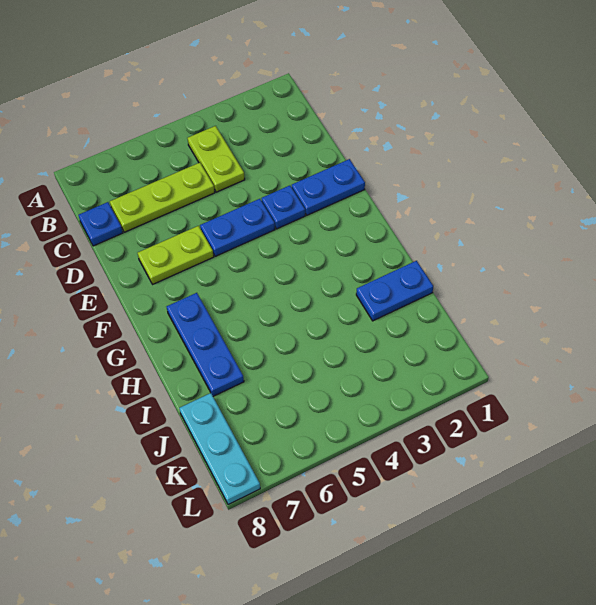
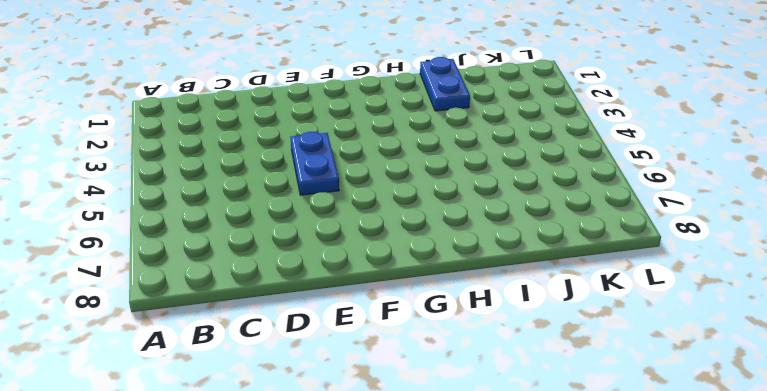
none -> lime 1x2 plate [188,126,245,192]
none -> lime 1x3 plate [110,163,215,232]

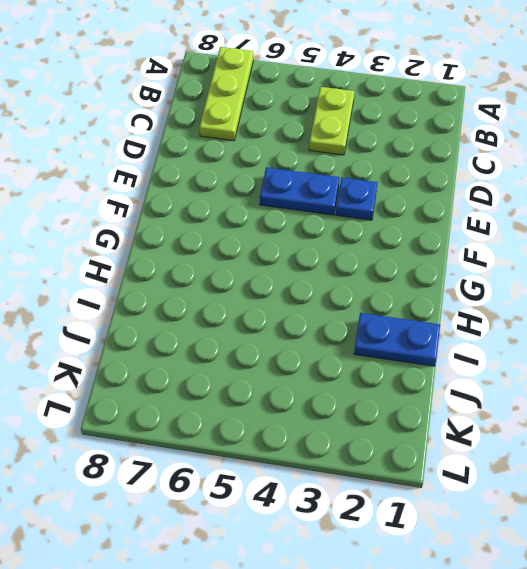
lime 1x3 plate [199,47,253,141] -> lime 1x3 plate turned to [110,163,215,232]
none -> blue 1x1 plate [78,202,123,246]
none -> blue 1x2 plate [292,159,365,215]

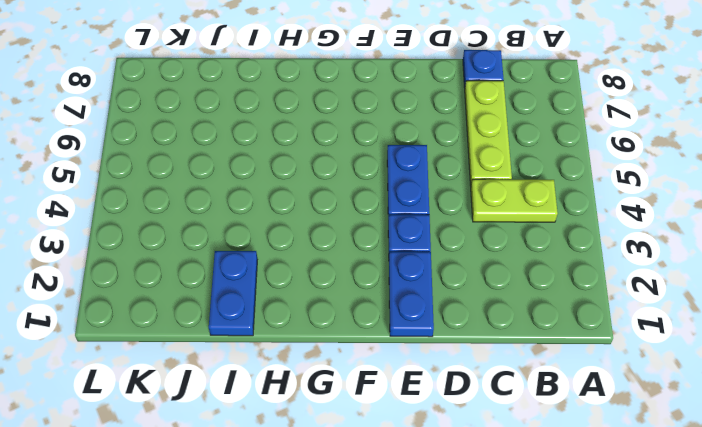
none -> lime 1x2 plate [138,226,214,284]
none -> blue 1x3 plate [167,293,244,396]

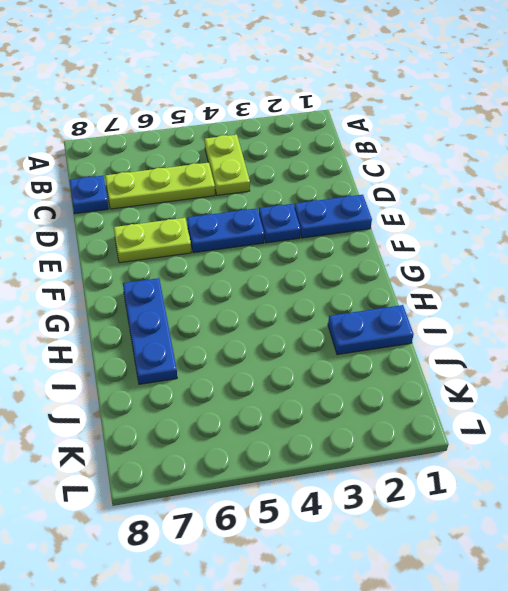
none -> cyan 1x3 plate [179,393,260,505]

